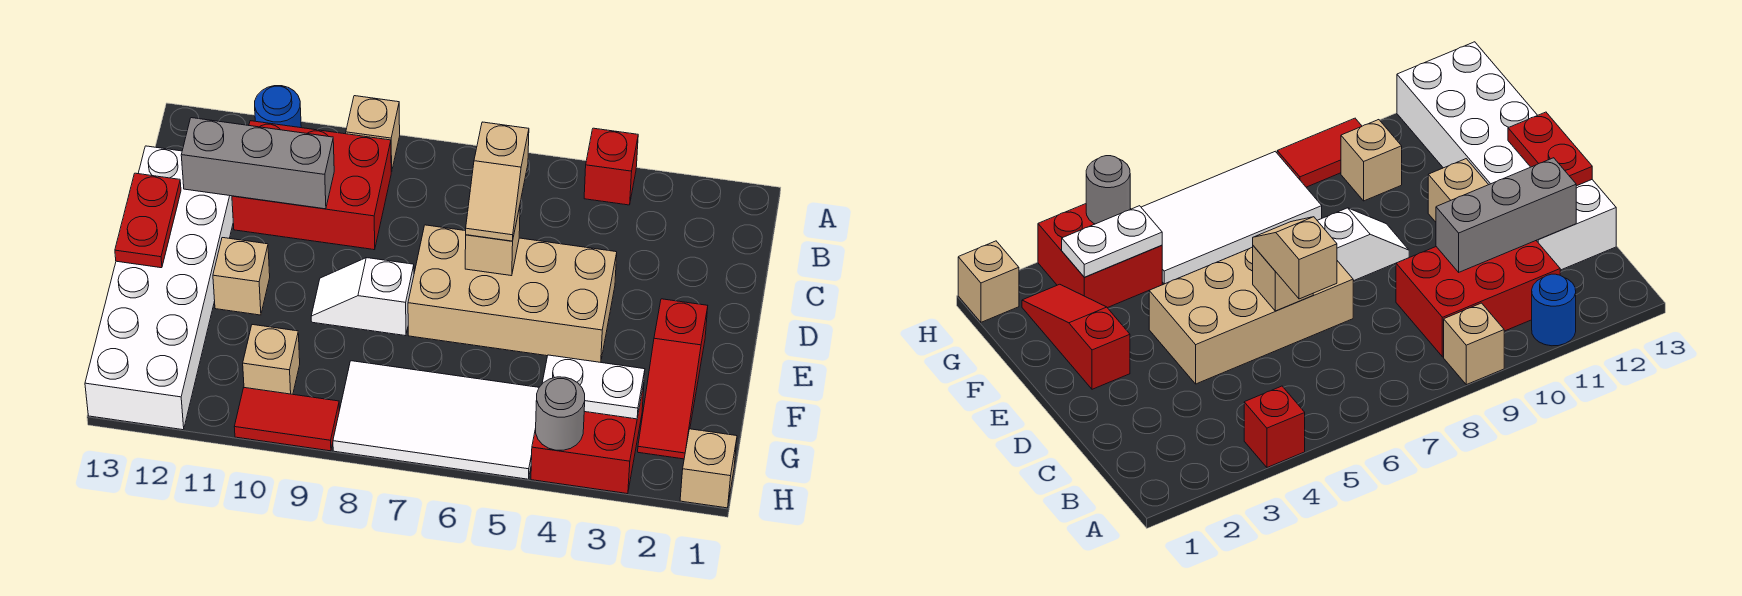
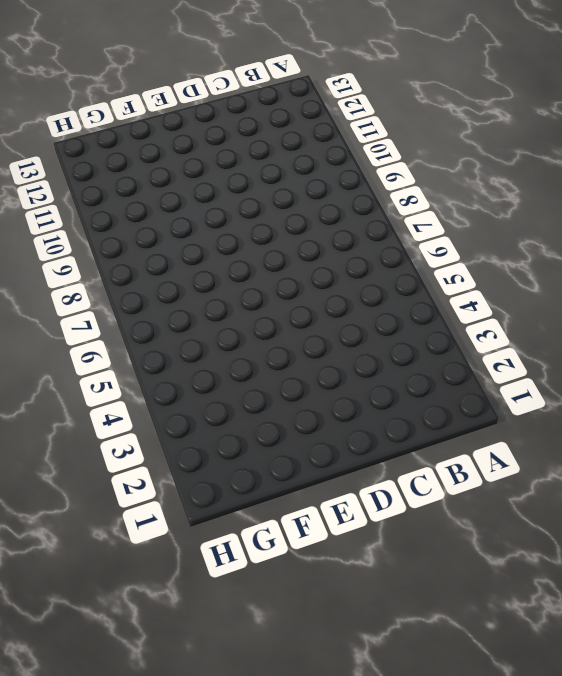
none -> red 1x1 brick [584,128,638,205]
none -> tan 1x1 brick [346,96,400,172]
none -> blue 1x1 round brick [255,86,301,128]

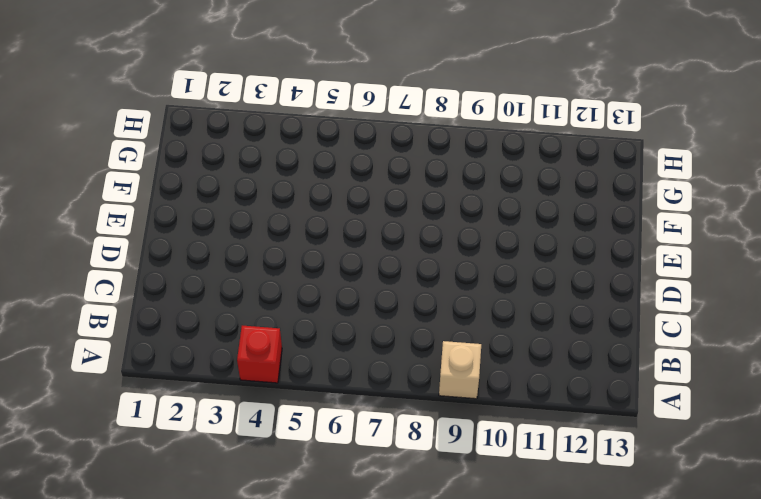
none -> blue 1x1 round brick [255,86,301,128]
none -> red 2x3 brick [232,121,391,250]
none -> white 2x6 brick [85,146,233,430]

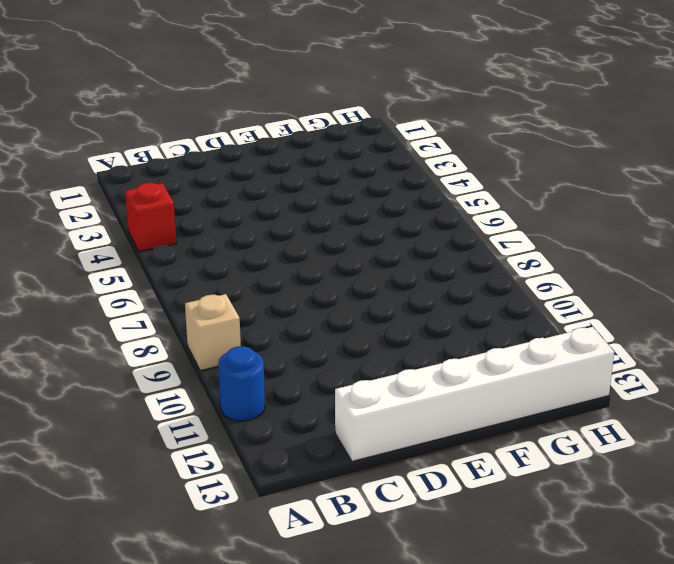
white 1x6 brick [335,327,614,461] -> white 2x6 brick [85,146,233,430]
none -> red 2x3 brick [232,121,391,250]
none -> tan 2x4 brick [408,225,617,362]
none -> red 1x3 slope [638,299,708,459]

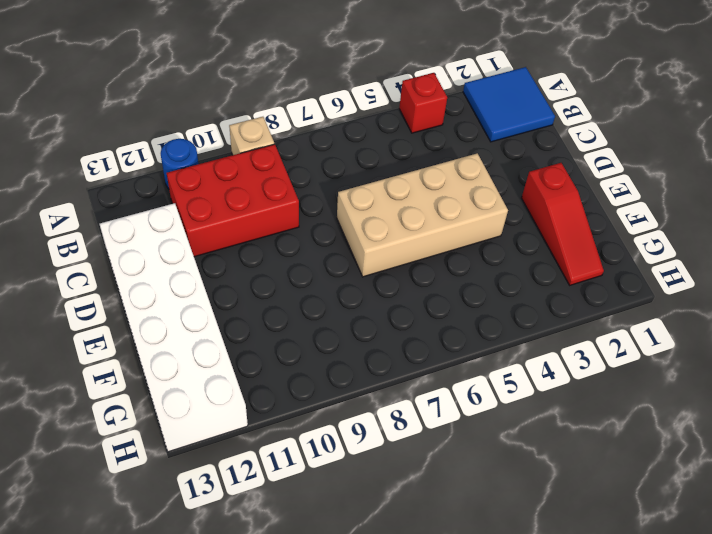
blue 2x2 tile [463,67,555,142] -> none
none -> white 1x2 slope [311,258,414,336]
none -> tan 1x1 brick [213,238,270,315]
none -> red 2x2 brick [531,384,644,494]

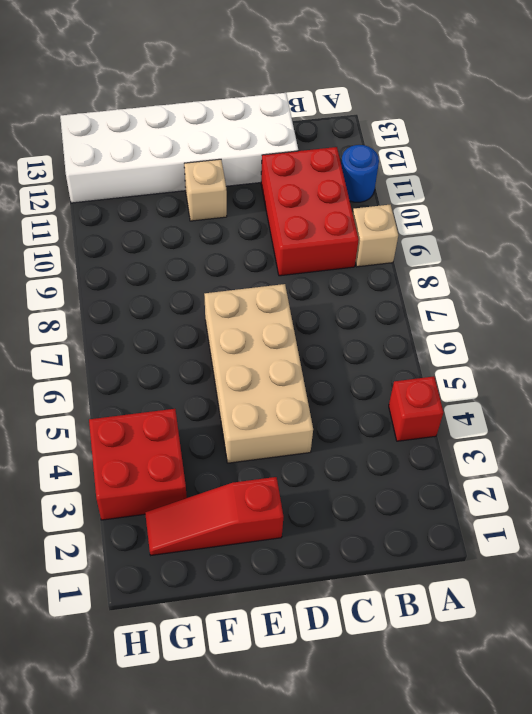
none -> white 1x2 slope [311,258,414,336]
none -> white 2x4 tile [333,361,539,479]
none -> tan 1x1 brick [243,325,300,394]

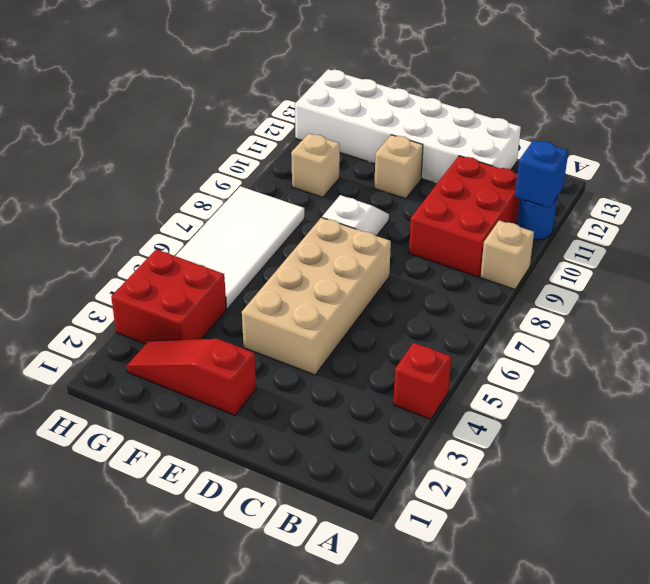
blue 1x1 brick [515,140,568,208] -> none
none -> tan 1x1 brick [680,429,737,508]
none -> red 1x2 tile [234,388,339,451]
none -> grey 1x3 brick [181,118,334,209]

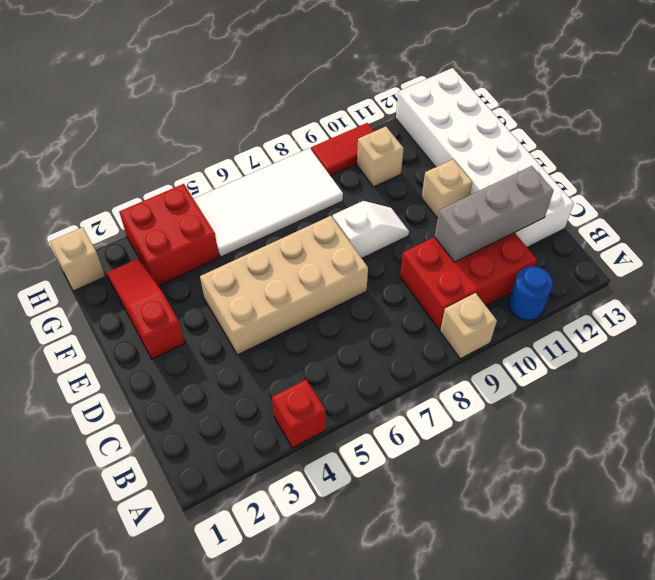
none -> tan 1x1 brick [465,207,520,276]
none -> red 1x2 plate [115,173,181,268]
none -> white 1x2 plate [542,355,645,419]

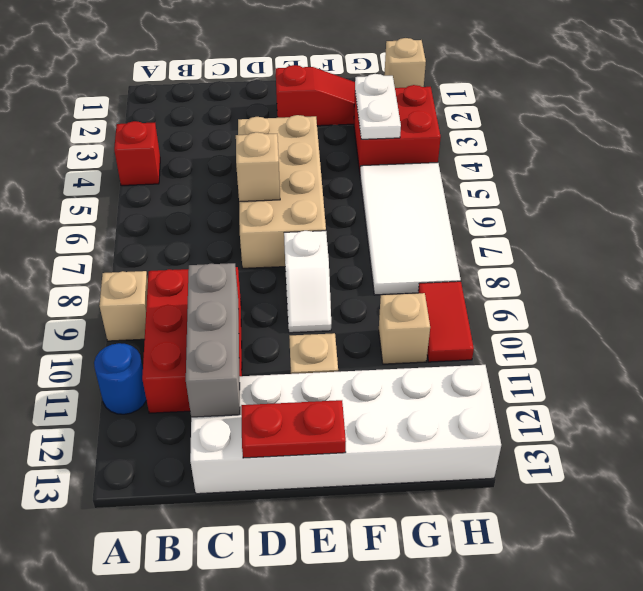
none -> grey 1x1 round brick [536,377,585,450]
none -> tan 1x2 slope [466,122,529,241]

